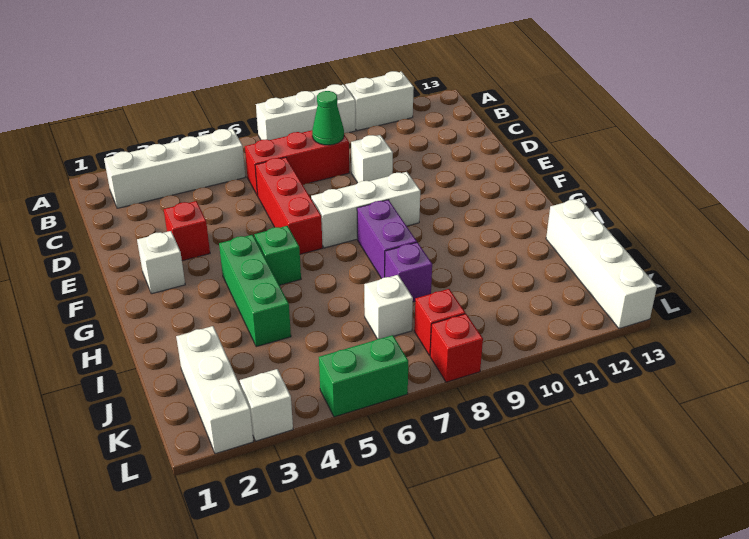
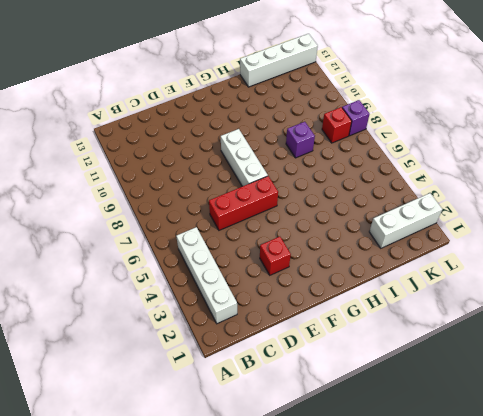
purple 1x1 brick [342,100,370,136] -> red 1x1 brick [430,314,483,382]
none -> white 1x3 brick [256,84,356,140]
none -> white 1x2 brick [345,71,414,131]
none -> red 1x3 brick [245,130,349,196]

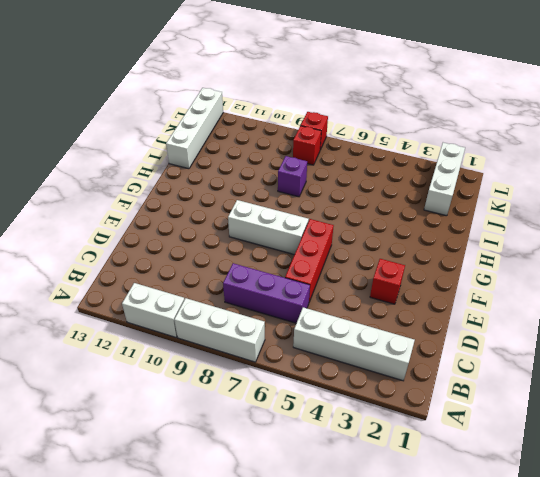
purple 1x3 brick [223,263,310,323] -> red 1x3 brick [245,130,349,196]
none -> white 1x1 brick [351,135,393,183]
none -> white 1x1 brick [137,231,185,294]
none -> green 1x3 brick [219,235,291,347]

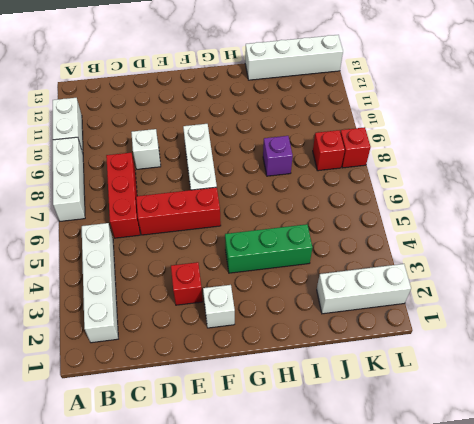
none -> green 1x1 brick [254,226,301,285]
none -> purple 1x2 brick [357,200,417,279]
none -> white 1x1 brick [364,275,413,339]

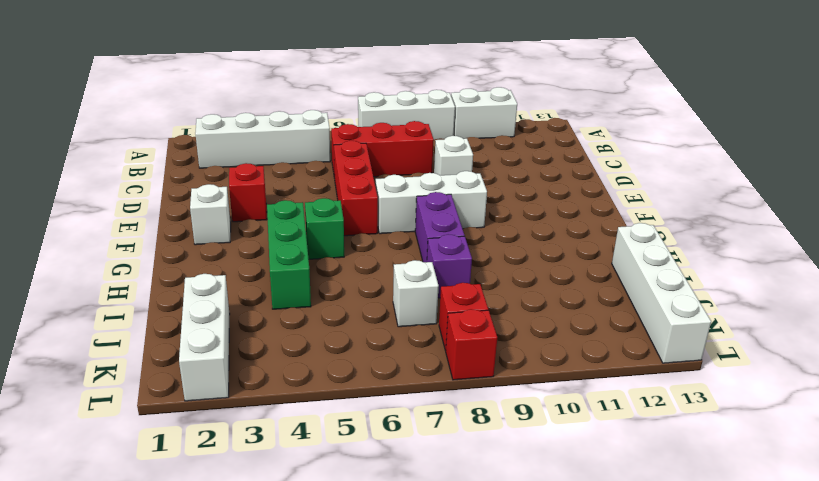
none -> white 1x1 brick [240,369,293,441]
none -> green 1x2 brick [319,335,408,417]
none -> green 1x1 cone [312,91,344,145]

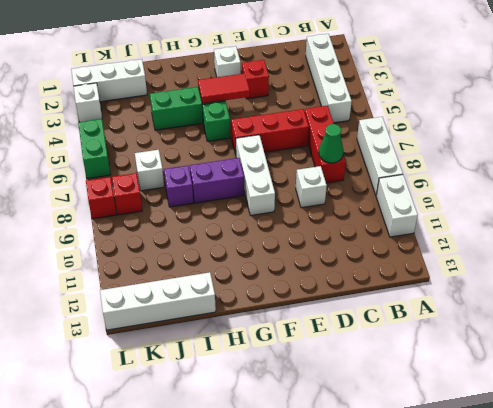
red 1x2 tile [198,73,250,104] -> none

